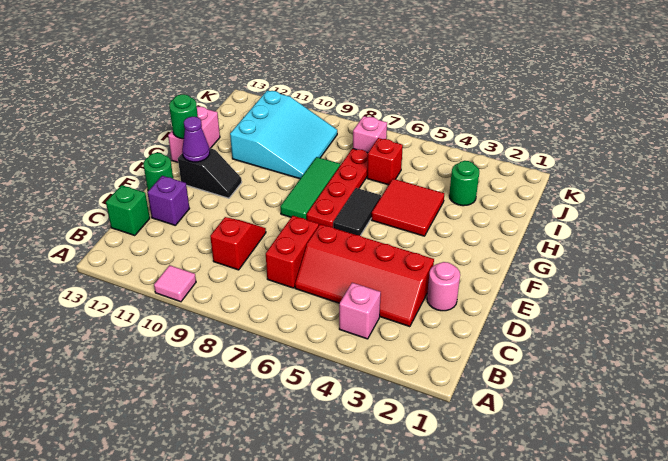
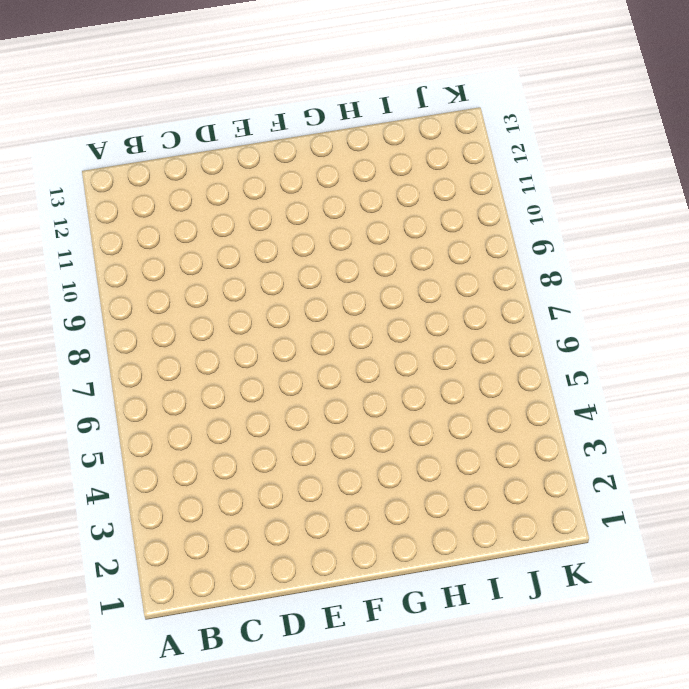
none -> pink 1x1 tile [154,265,196,302]
none -> pink 1x1 brick [339,283,381,339]
none -> red 2x4 slope [295,224,434,327]

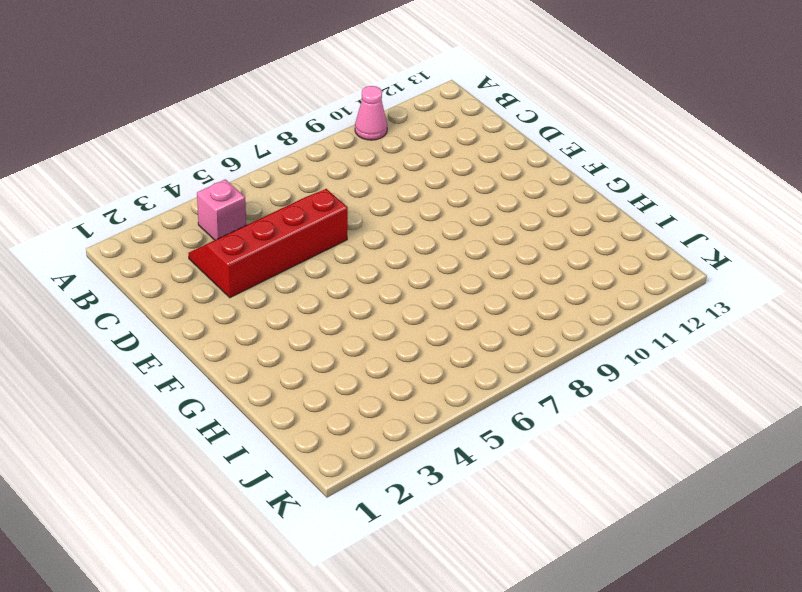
pink 1x1 cone [355,86,387,140] -> pink 1x1 tile [154,265,196,302]
none -> red 1x2 brick [266,216,319,288]
none -> red 1x2 slope [210,217,266,270]
none -> green 1x1 brick [106,185,150,236]

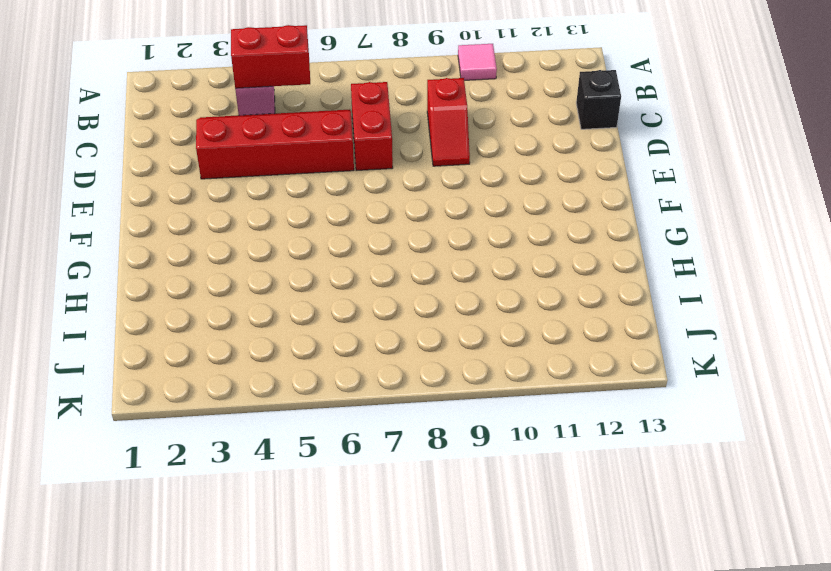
red 1x2 brick [231,25,310,88] -> none
black 1x1 brick [576,70,621,129] -> green 1x1 brick [106,185,150,236]
none -> pink 1x1 round brick [427,262,460,311]
none -> purple 1x1 brick [147,176,189,225]
none -> green 1x1 round brick [143,153,173,191]

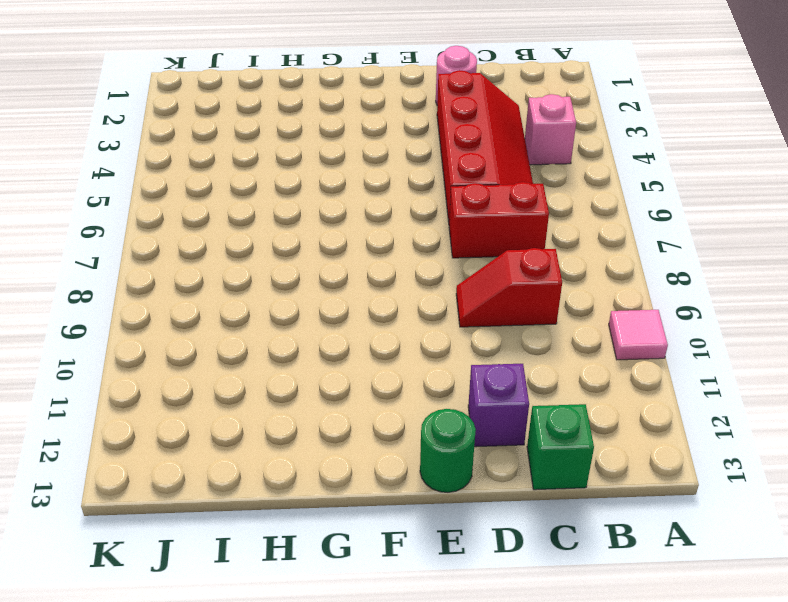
none -> black 1x2 tile [333,188,381,236]
none -> red 1x4 plate [307,148,368,227]
none -> green 1x3 tile [280,157,340,220]

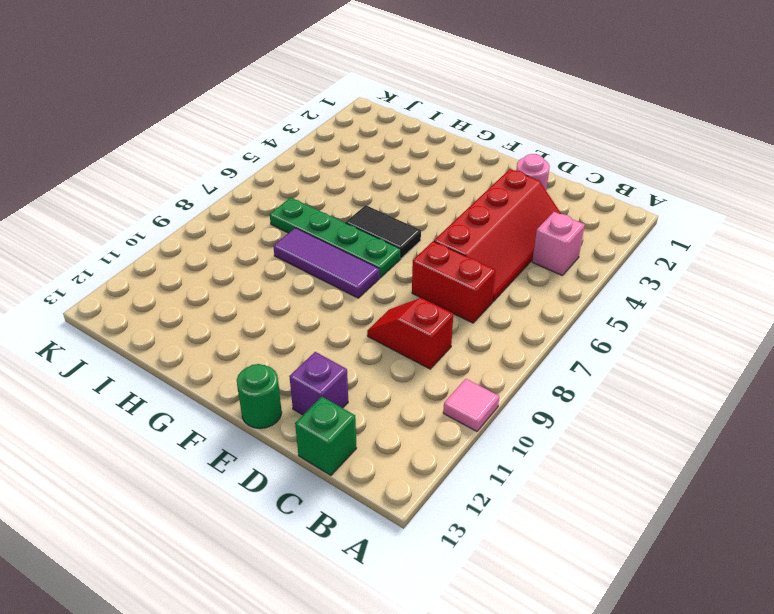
green 1x4 plate [270,198,401,278] -> red 1x4 plate [307,148,368,227]
purple 1x3 tile [273,228,379,298] -> green 1x3 tile [280,157,340,220]
none -> black 1x2 slope [178,148,242,198]
none -> red 2x2 tile [371,179,444,236]
none -> pink 1x2 brick [168,107,220,162]

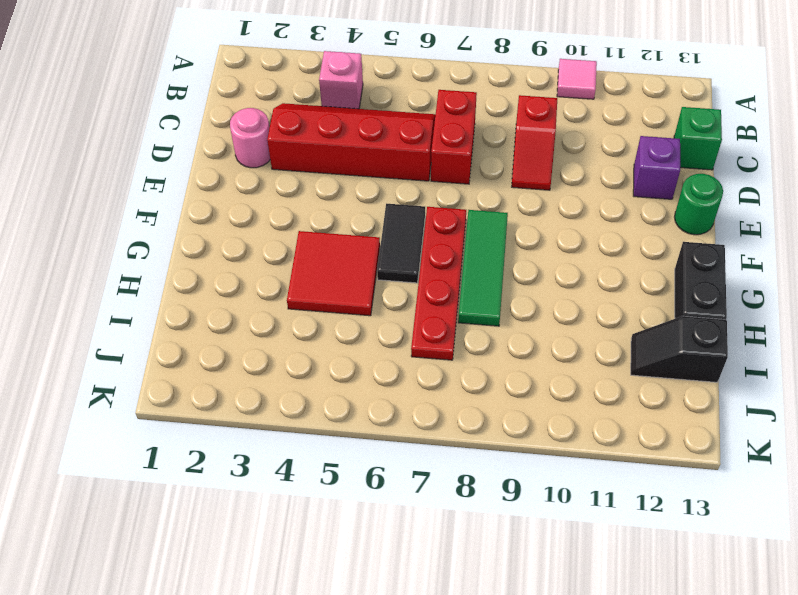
black 1x2 brick [675,242,727,320] -> pink 1x2 brick [168,107,220,162]
black 1x2 slope [631,316,728,382] -> black 1x2 slope moved to [178,148,242,198]
none -> cyan 3x3 slope [230,90,337,179]
none -> green 1x1 round brick [449,161,479,206]
none -> red 1x1 brick [367,138,403,185]

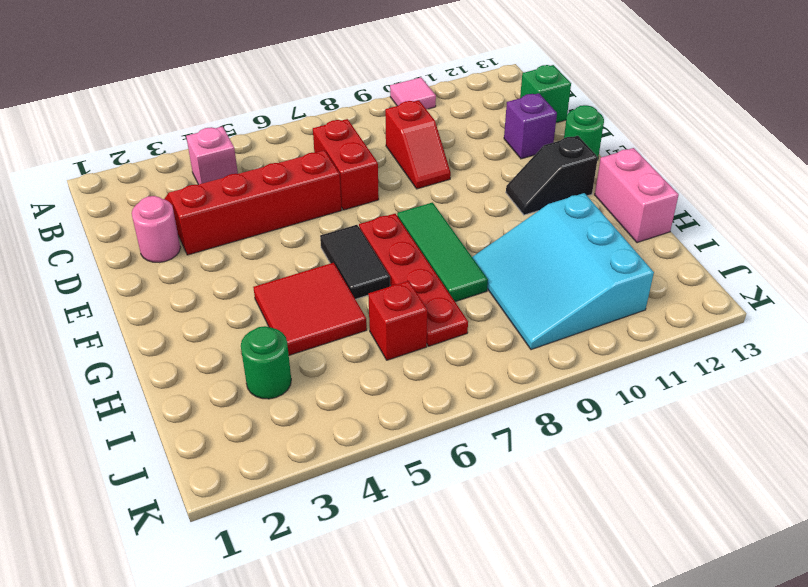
none -> pink 1x1 brick [353,116,387,153]
none -> purple 1x1 cone [182,117,210,162]
none -> green 1x1 round brick [169,94,198,139]

